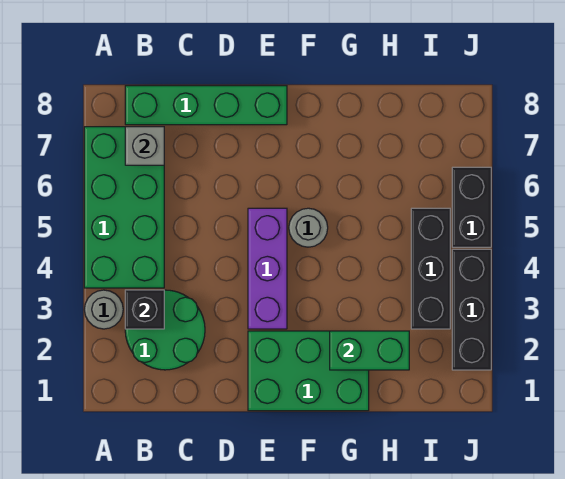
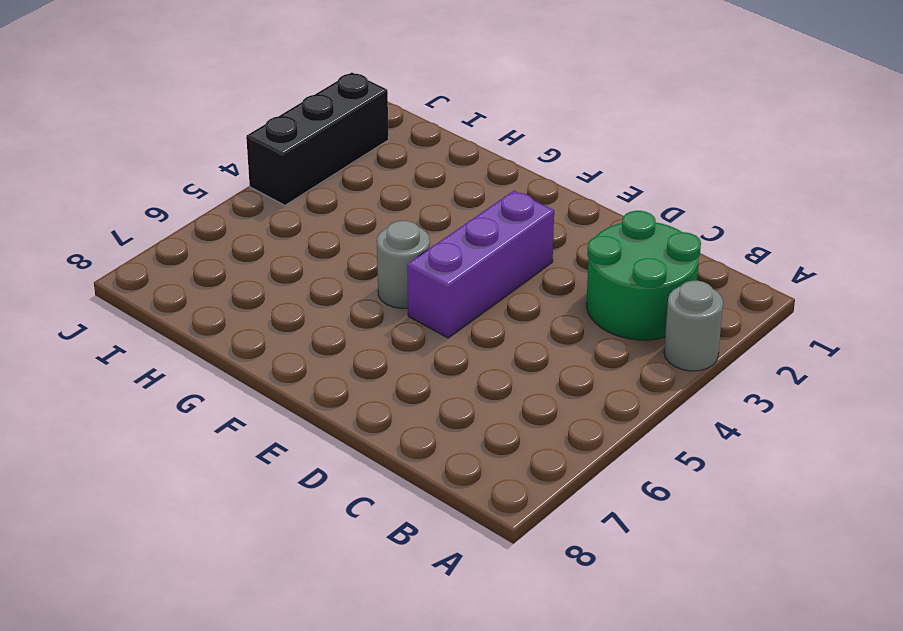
none -> green 2x4 brick [84,127,164,288]
none -> green 1x4 brick [125,86,287,125]
none -> green 2x3 brick [248,331,369,411]

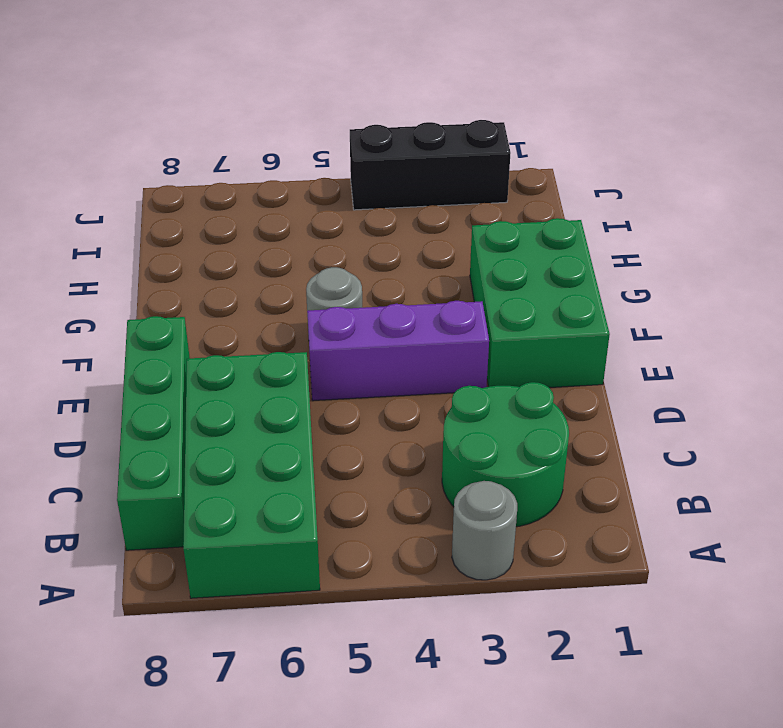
green 2x4 brick [183,352,320,598] -> green 2x4 brick turned to [84,127,164,288]
none -> black 1x3 brick [411,208,450,329]
none -> black 1x2 brick [452,167,491,247]
none -> black 1x1 brick [125,290,164,329]

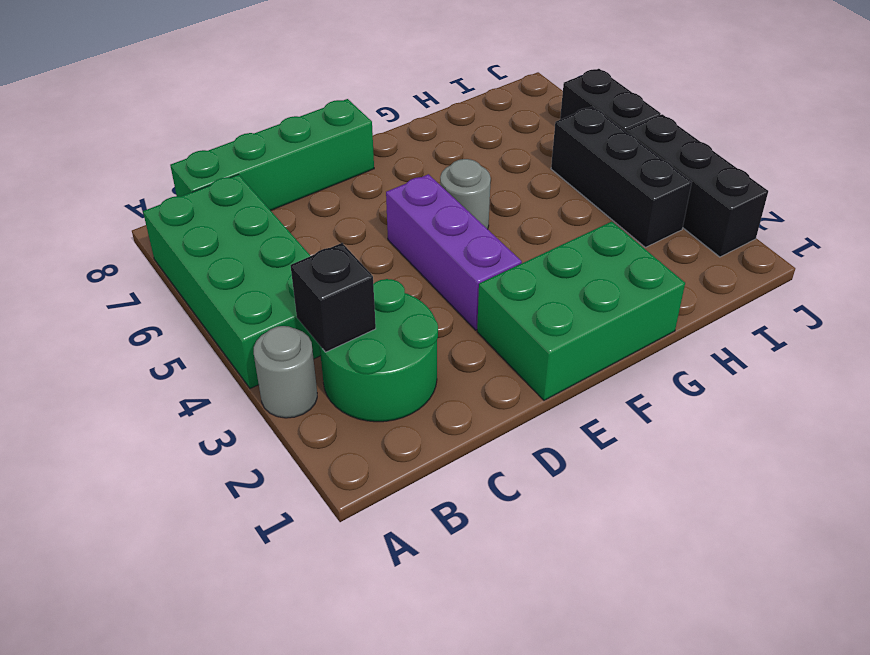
none -> grey 1x1 brick [125,127,164,165]
none -> green 1x2 brick [330,331,409,370]

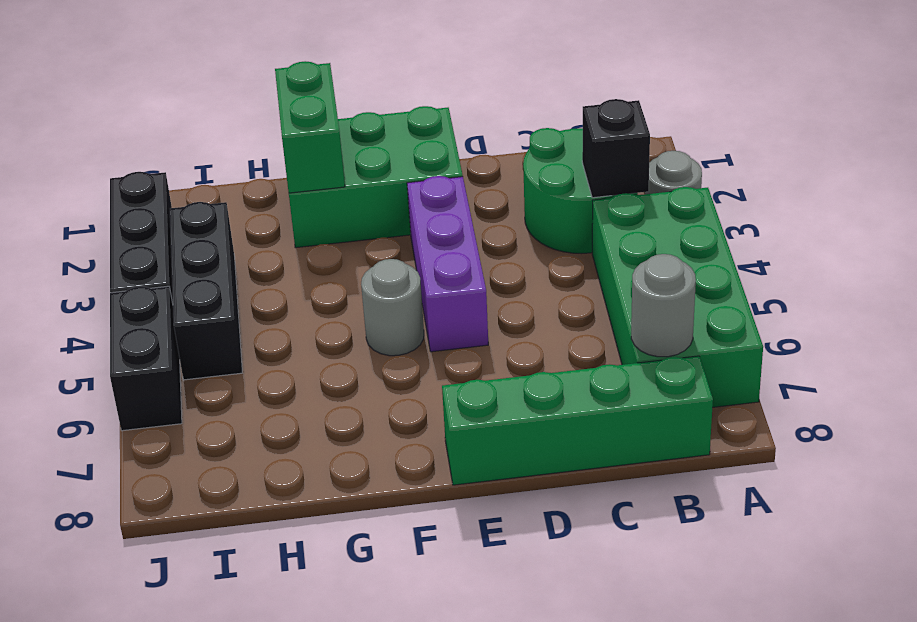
grey 1x1 round brick [631,254,696,357] -> grey 1x1 brick [125,127,164,165]
green 1x2 brick [275,61,345,193] -> green 1x2 brick turned to [330,331,409,370]

